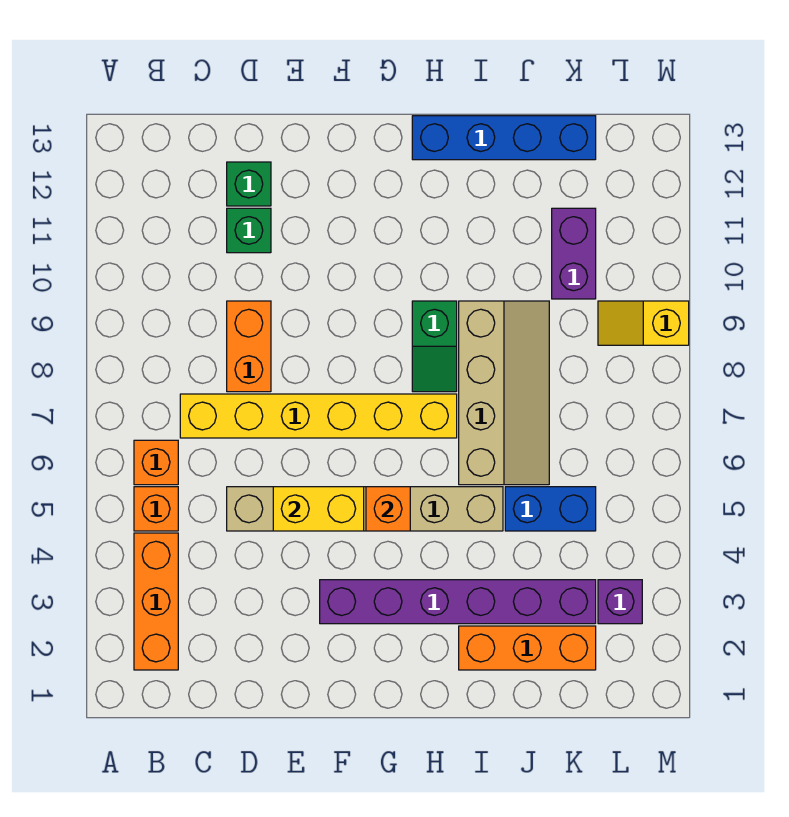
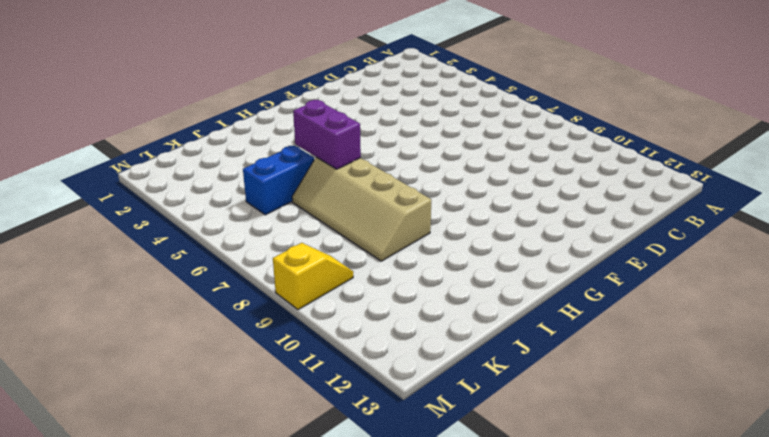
purple 1x2 brick [293,100,361,169] -> purple 1x2 brick moved to [552,208,596,299]
none -> orange 1x3 brick [134,533,178,670]
none -> orange 1x1 brick [134,487,178,531]
none -> orange 1x1 brick [134,440,178,485]

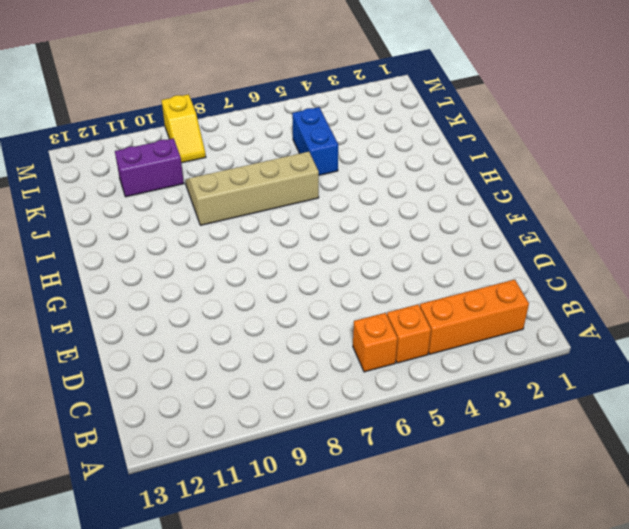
none -> yellow 1x6 brick [180,394,457,438]
none -> tan 1x6 brick [227,487,503,531]
none -> orange 1x2 brick [227,301,271,392]

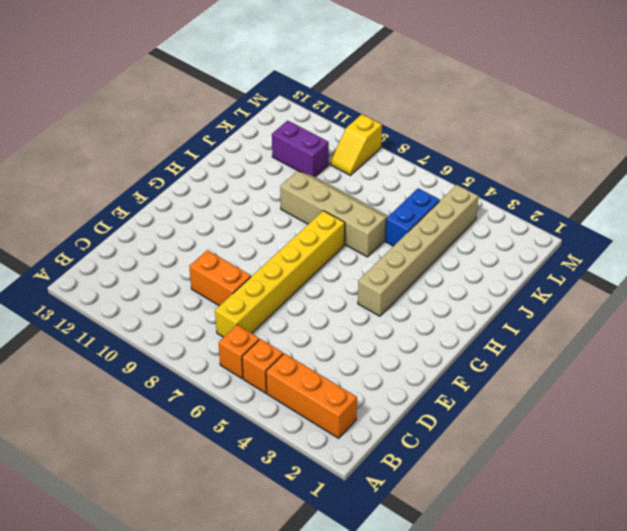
tan 1x6 brick [358,185,479,316] -> tan 1x6 brick moved to [227,487,503,531]
none -> green 1x1 brick [227,208,271,253]
none -> green 1x1 brick [227,162,271,206]
none -> purple 1x6 brick [320,580,596,624]

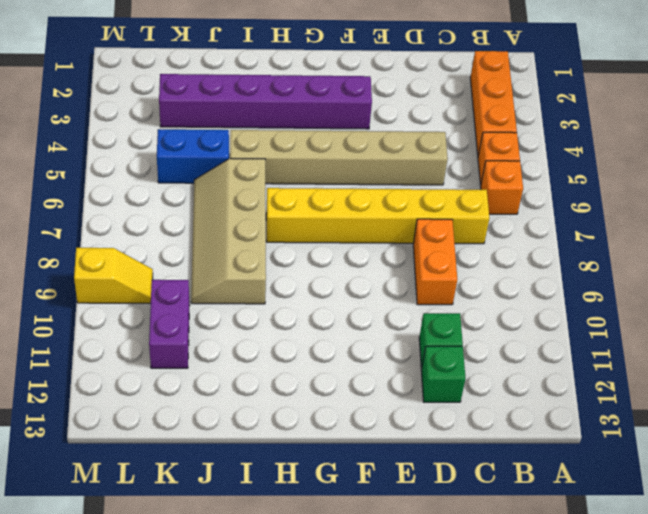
none -> green 1x2 slope [412,301,457,392]
none -> blue 1x4 brick [412,116,596,160]
none -> orange 1x3 brick [459,626,596,670]

